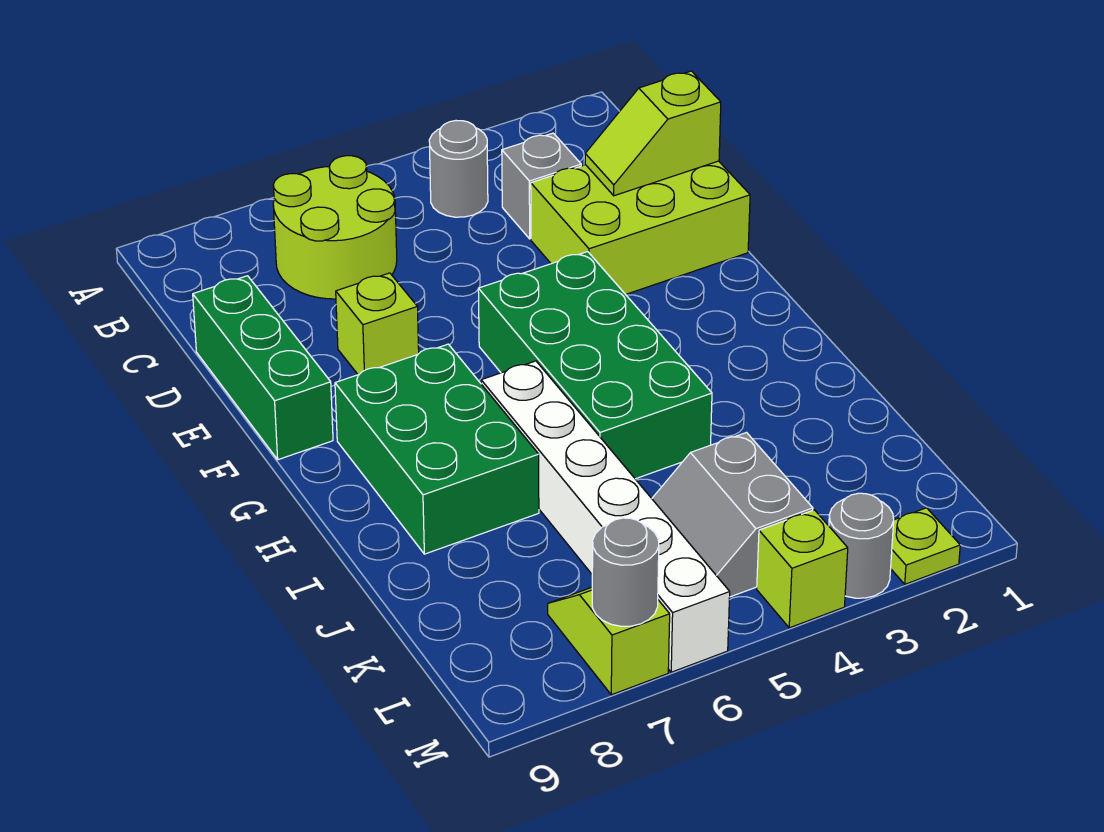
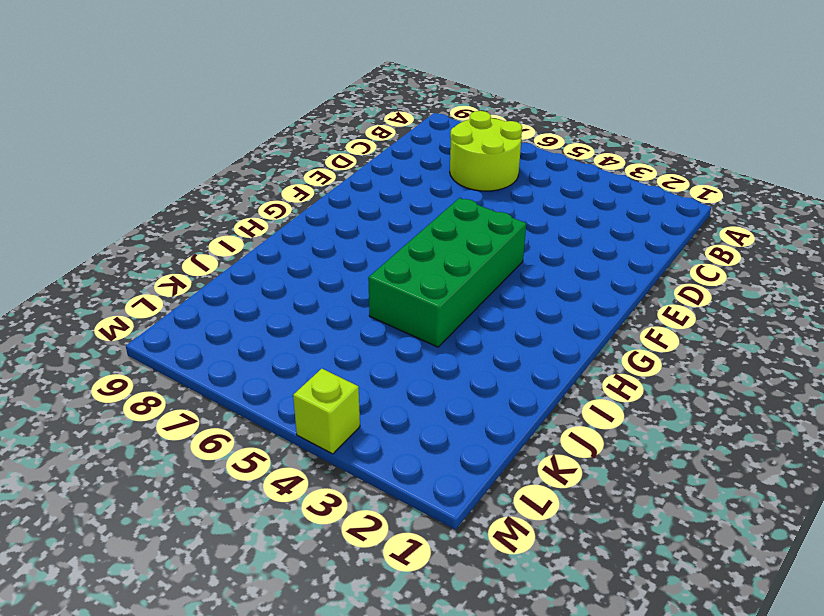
none -> grey 1x1 round brick [429,121,488,217]
none -> grey 1x1 brick [502,133,581,239]
none -> lime 2x3 brick [531,161,750,294]

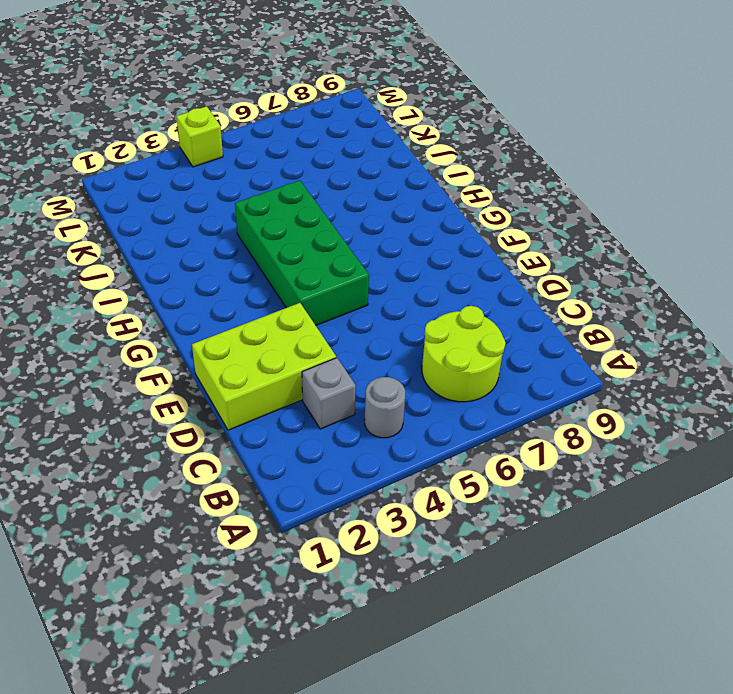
none -> green 1x3 brick [193,276,333,460]
none -> lime 1x1 brick [336,273,419,375]
none -> green 2x3 brick [335,344,539,554]

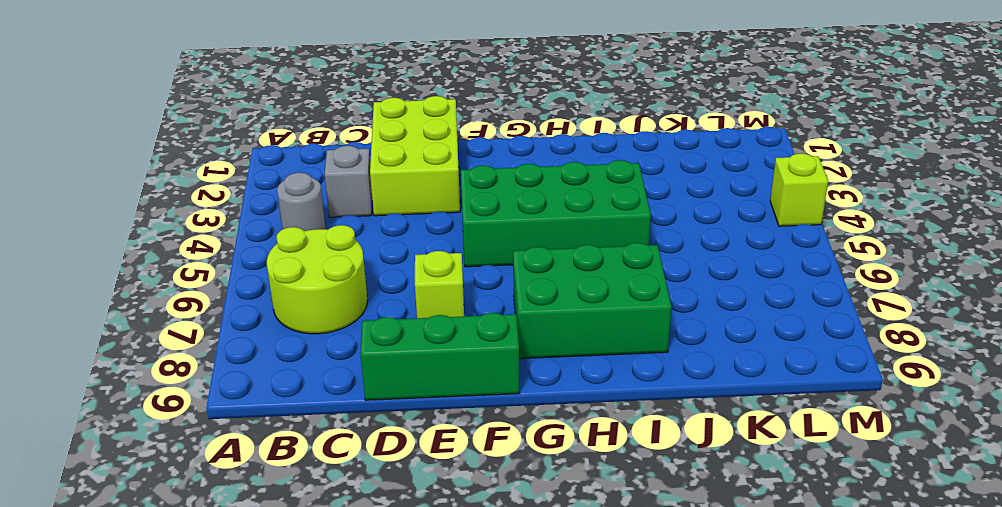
none -> white 1x6 brick [481,361,730,672]
none -> grey 2x2 slope [652,433,813,597]
none -> lime 1x2 slope [548,587,670,695]

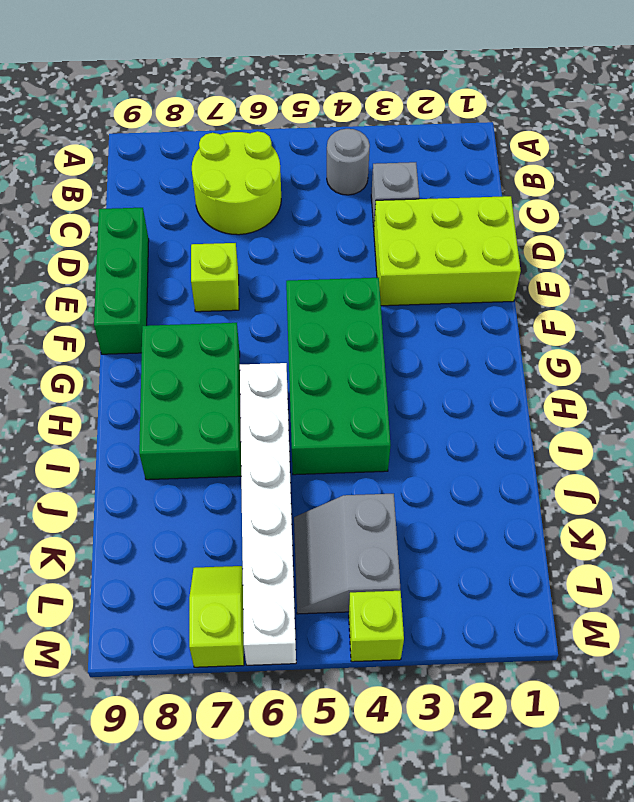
none -> lime 1x1 plate [891,508,960,584]
none -> grey 1x1 round brick [829,493,894,598]
none -> lime 1x2 slope [585,71,721,196]

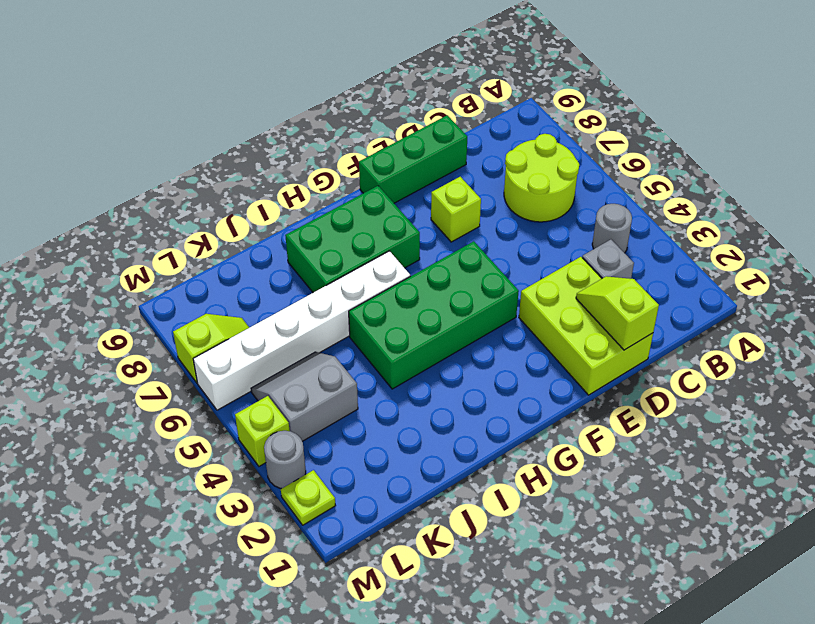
none -> grey 1x1 round brick [592,518,659,626]

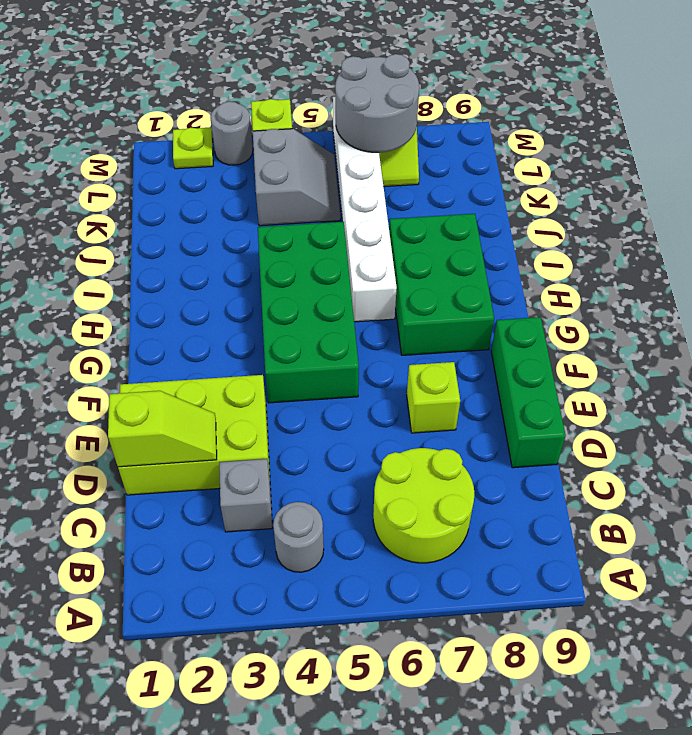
grey 2x2 round brick [335,54,419,152] -> grey 1x1 round brick [592,518,659,626]

